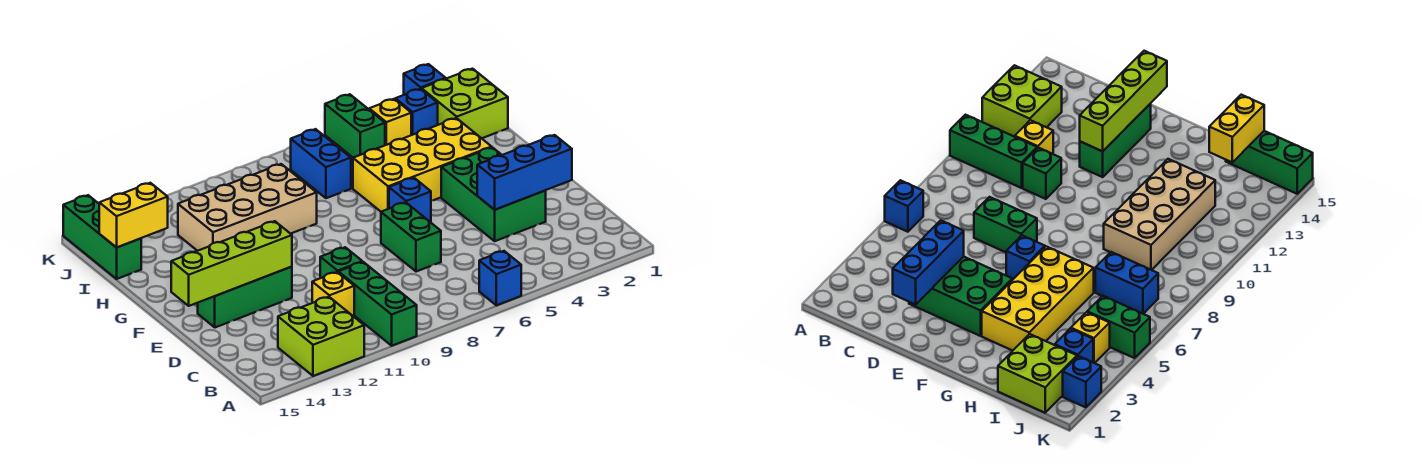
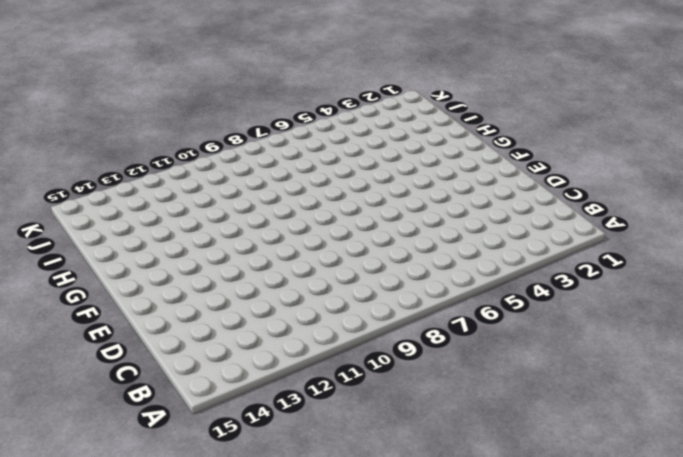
none -> blue 1x1 brick [479,251,521,305]
none -> green 1x3 brick [338,262,417,346]
none -> lime 2x2 brick [278,297,364,376]

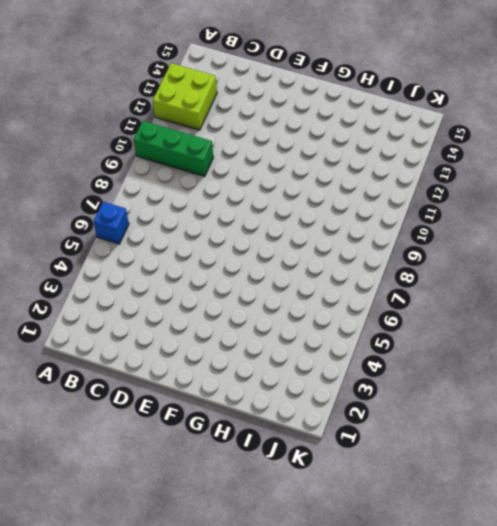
none -> yellow 1x1 brick [312,272,354,317]
none -> green 2x3 brick [441,147,546,241]
none -> green 1x2 brick [381,202,441,272]

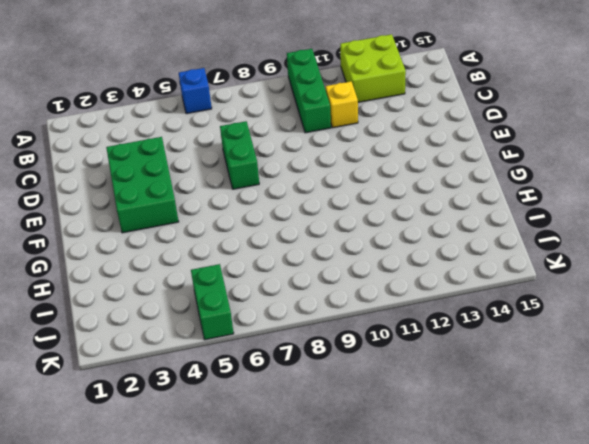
none -> green 1x1 brick [320,247,362,278]
none -> green 1x3 brick [198,267,292,327]
none -> blue 1x1 brick [389,178,431,222]

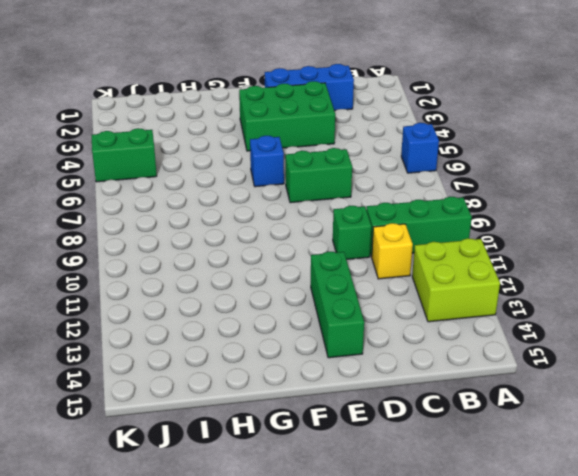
blue 1x3 brick [265,64,354,111] -> blue 1x3 brick turned to [477,135,572,210]
none -> yellow 2x4 brick [353,118,492,212]
none -> tan 2x4 brick [178,164,317,251]
none -> lime 2x2 brick [422,69,508,138]

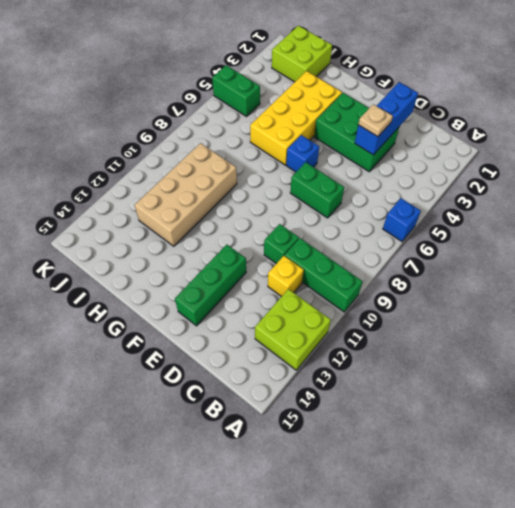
tan 1x1 plate [358,104,393,137] -> none
none -> blue 1x2 brick [291,129,351,198]
none -> green 1x3 brick [63,195,141,279]
none -> blue 1x1 brick [395,89,438,135]

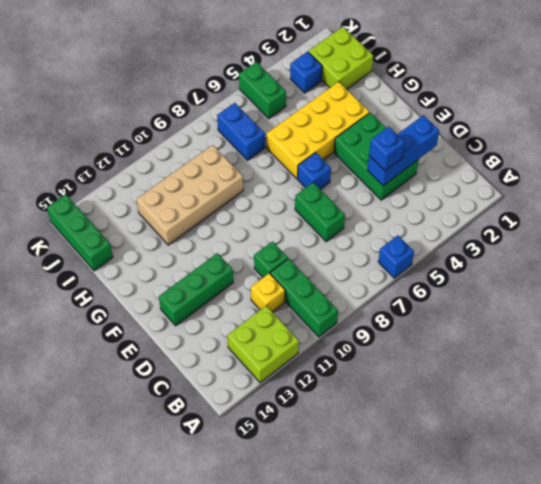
blue 1x1 brick [369,127,405,171] -> blue 1x1 brick moved to [404,64,446,95]
none -> yellow 1x1 brick [369,99,411,145]
none -> lime 1x4 brick [171,221,292,306]
none -> yellow 1x2 brick [99,183,168,248]

